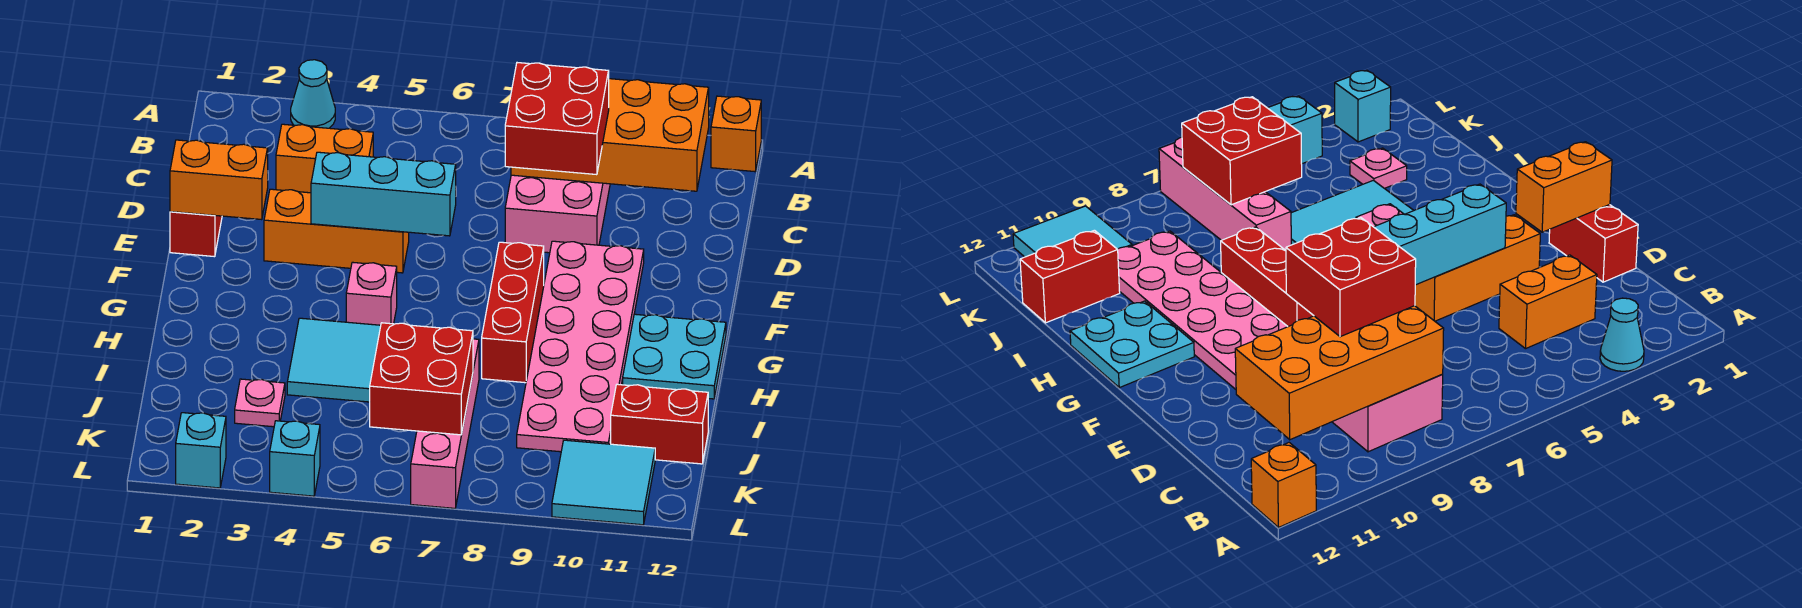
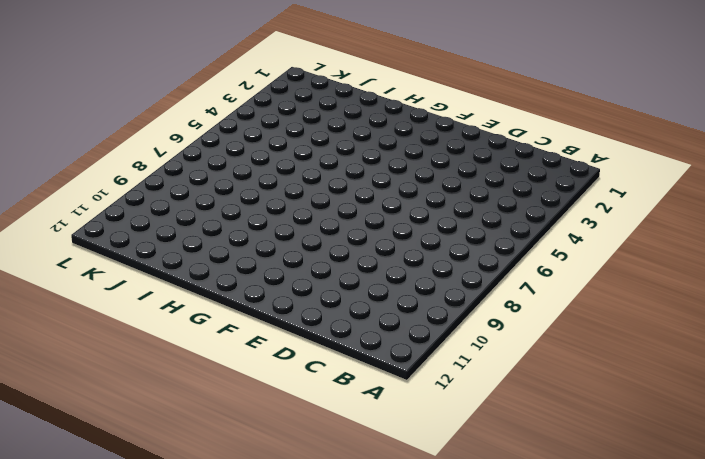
none -> cyan 1x1 cone [291,60,335,128]
none -> orange 1x1 brick [711,96,761,172]
none -> pink 2x3 brick [505,175,610,253]

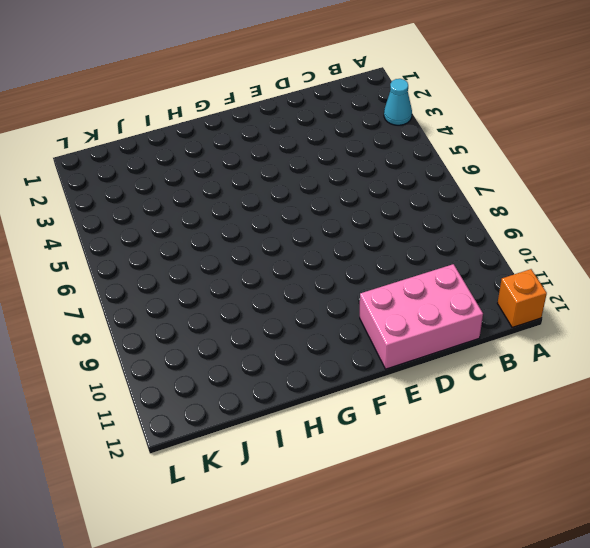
pink 2x3 brick [360,264,483,369] -> pink 2x3 brick moved to [505,175,610,253]
none -> orange 1x2 brick [276,124,373,193]
none -> red 1x2 brick [170,212,222,257]
none -> orange 1x3 brick [264,189,409,273]

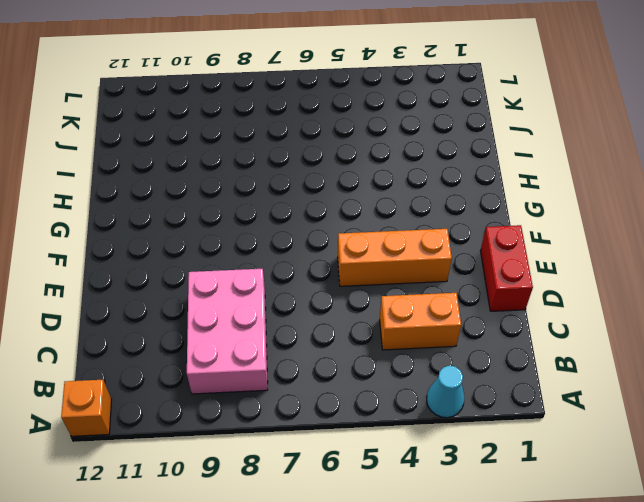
none -> pink 2x6 plate [517,241,644,452]
none -> red 1x3 brick [482,242,544,383]
none -> pink 1x1 brick [346,262,397,325]

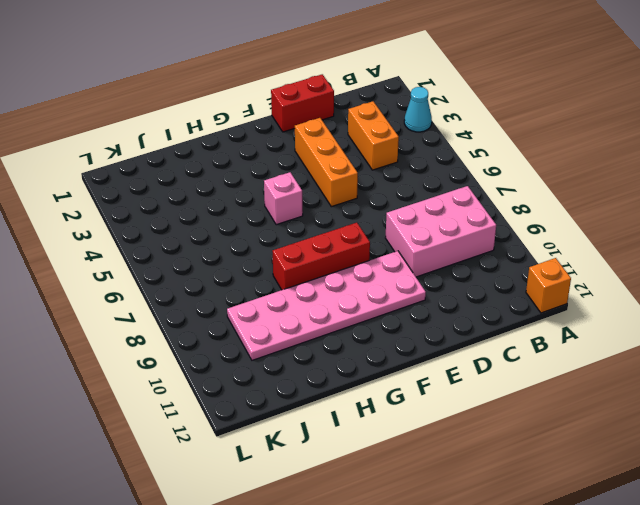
none -> cyan 2x2 plate [623,314,726,399]
none -> cyan 2x3 tile [287,318,381,402]
none -> pink 1x4 brick [411,339,479,508]

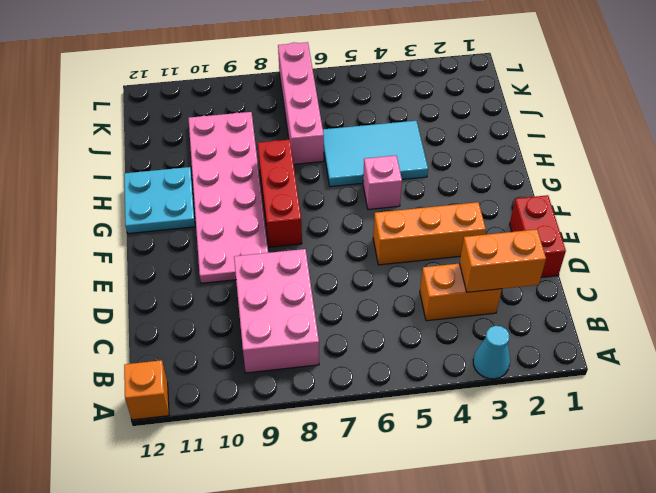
orange 1x2 brick [459,229,546,292] -> orange 1x2 brick moved to [170,140,268,220]
none -> pink 1x1 plate [235,379,285,427]
none -> red 1x2 brick [611,384,708,464]
none -> cyan 2x2 tile [552,440,655,525]

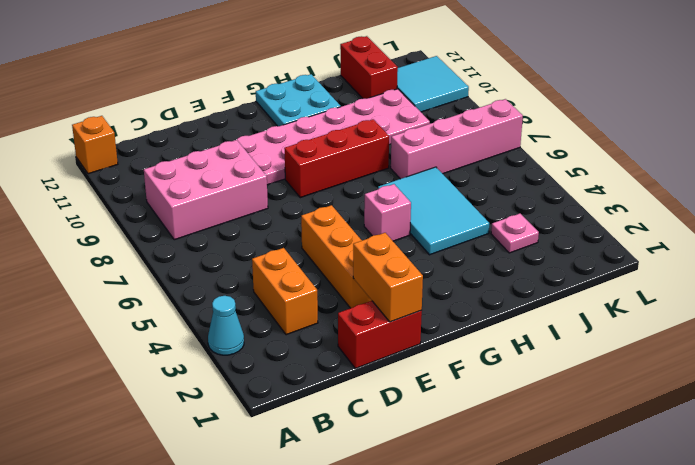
none -> cyan 1x1 brick [176,413,226,488]
none -> cyan 1x1 brick [270,421,320,496]
none -> orange 2x4 brick [511,79,709,191]

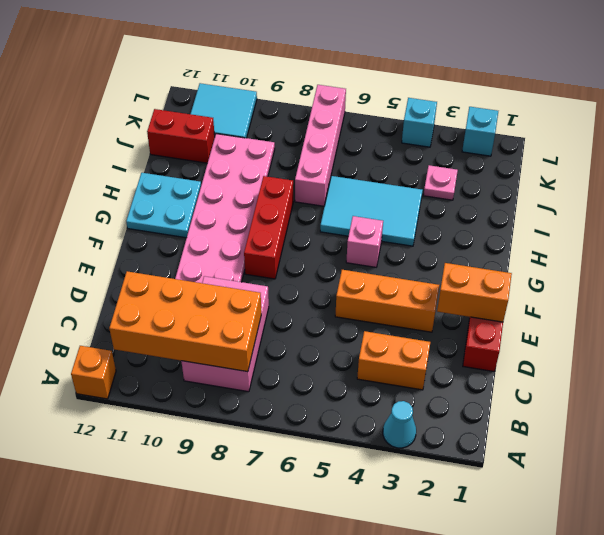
none -> cyan 1x3 brick [311,152,456,236]
none -> red 2x2 brick [370,323,473,435]
none -> red 2x2 brick [505,63,609,175]

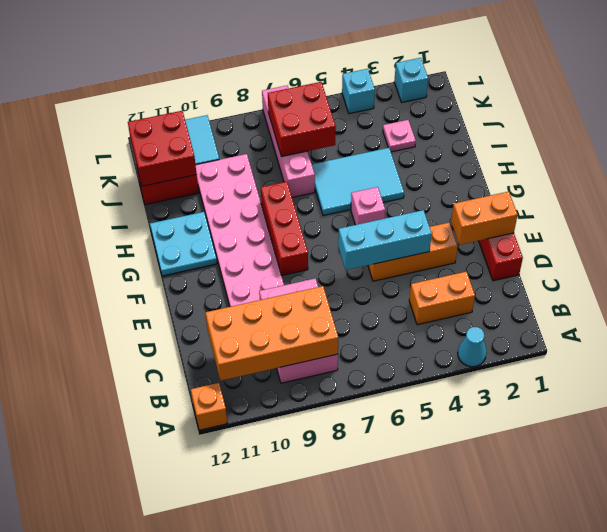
red 2x2 brick [128,111,197,186] -> red 2x2 brick moved to [505,63,609,175]

